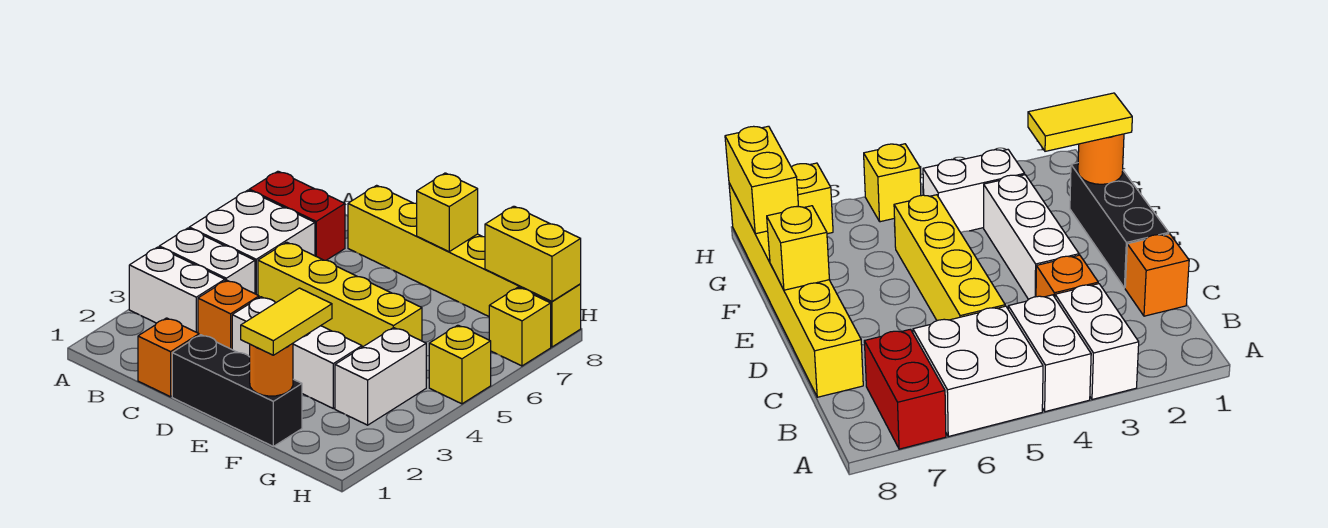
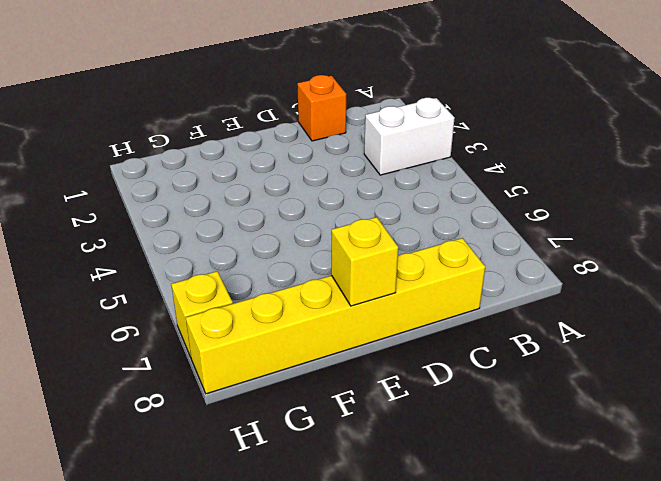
none -> white 1x2 brick [159,228,255,294]
none -> white 2x2 brick [189,190,315,295]
none -> red 1x2 brick [249,171,345,260]

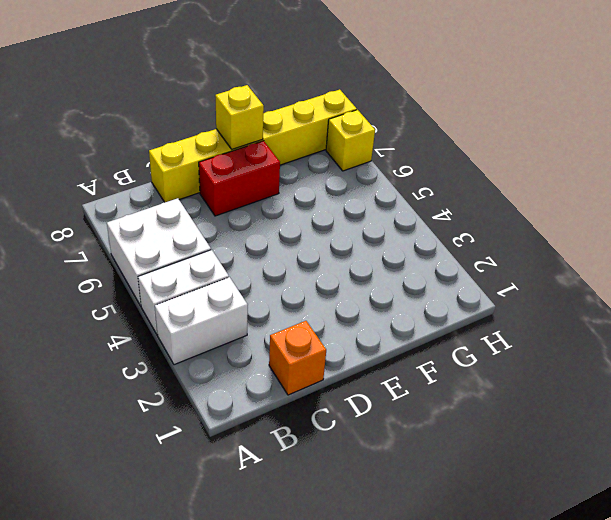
red 1x2 brick [199,141,280,216] -> red 1x2 brick moved to [249,171,345,260]
none -> orange 1x1 brick [198,280,259,349]
none -> yellow 1x4 brick [258,242,422,347]
none -> black 1x3 brick [172,335,302,446]

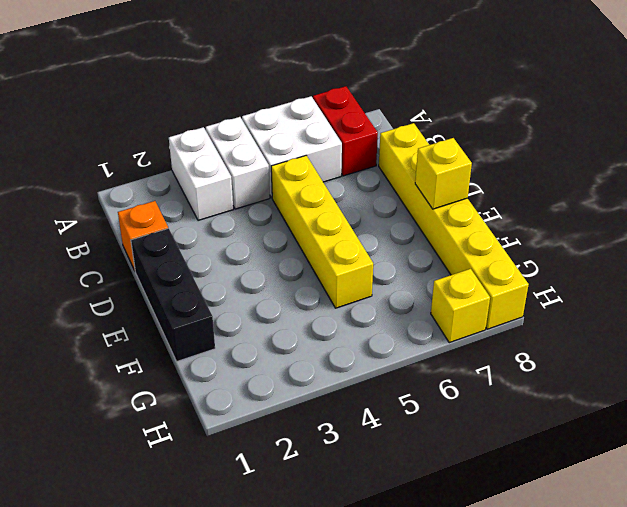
none -> orange 1x1 brick [198,280,259,349]
none -> white 1x3 brick [232,297,362,409]
none -> white 1x2 brick [335,328,426,425]

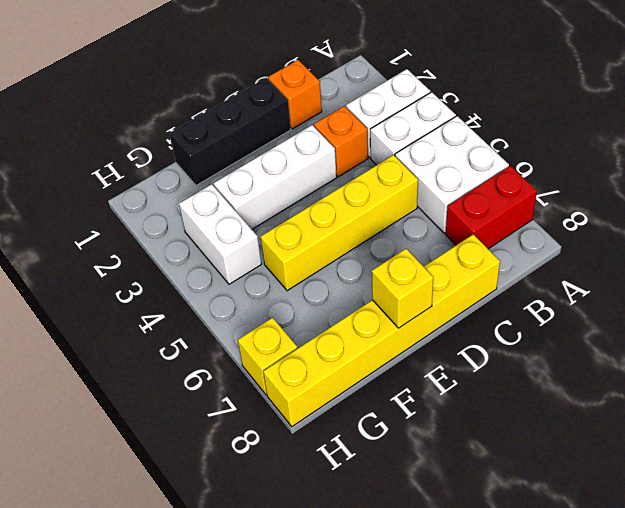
none -> yellow 1x1 brick [429,325,491,404]
none -> orange 1x1 round brick [250,343,293,396]
none -> yellow 1x2 brick [485,206,581,302]

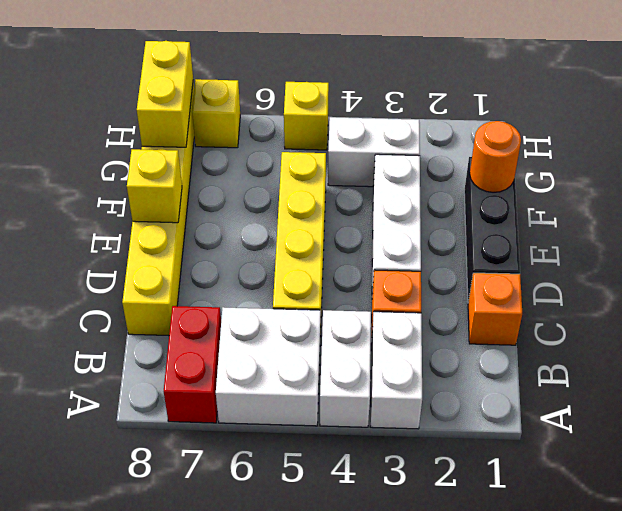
none -> yellow 1x2 tile [241,288,332,355]

